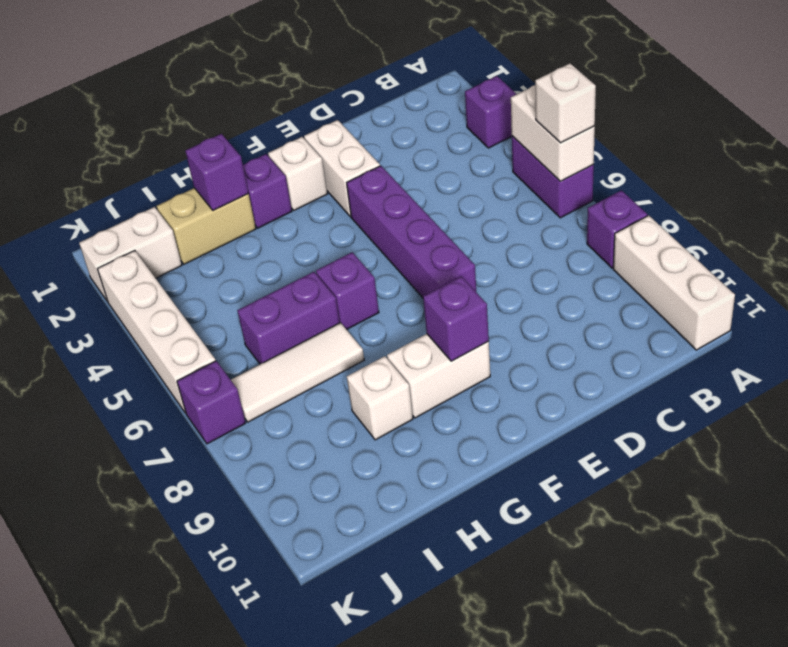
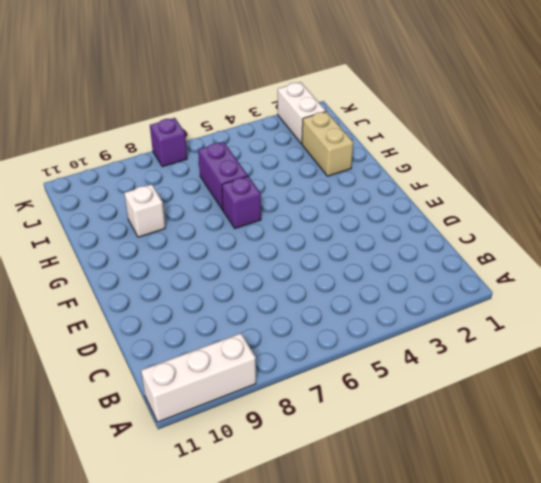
none -> purple 1x1 brick [465,76,516,148]
none -> purple 1x2 brick [512,136,594,218]
none -> purple 1x1 brick [587,190,647,268]

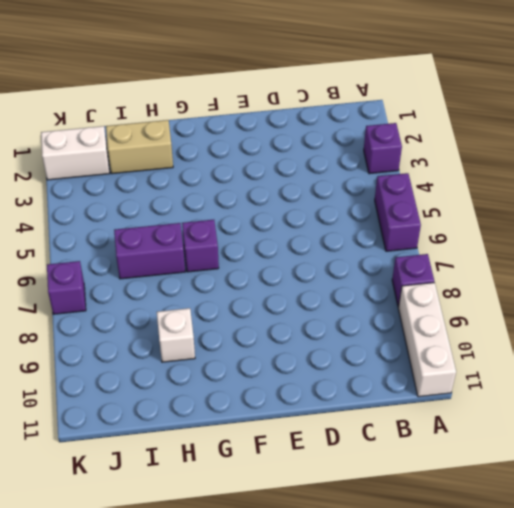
none -> white 1x2 brick [304,120,380,217]
none -> purple 1x4 brick [347,166,476,298]
none -> white 1x1 brick [268,137,327,210]

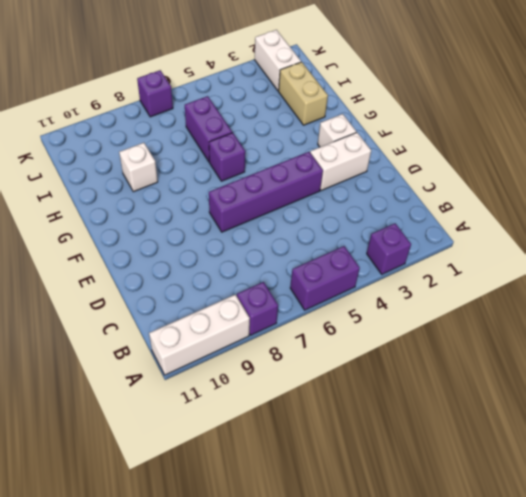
none -> white 1x2 brick [387,334,490,418]
none -> purple 1x1 brick [243,154,292,228]
none -> white 1x3 tile [231,323,364,422]

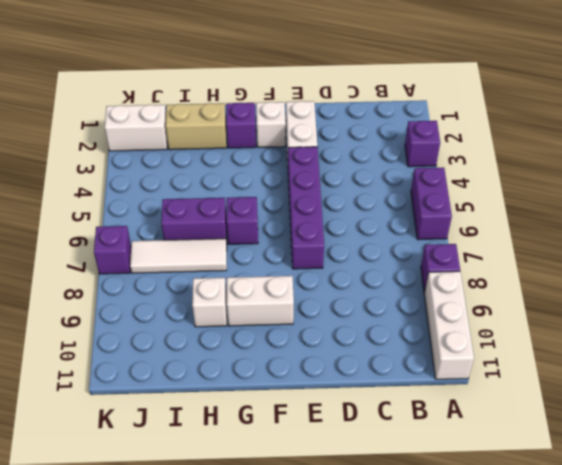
none -> white 1x4 brick [98,251,216,413]
none -> white 1x2 brick [511,85,595,181]
none -> purple 1x1 brick [423,277,489,361]

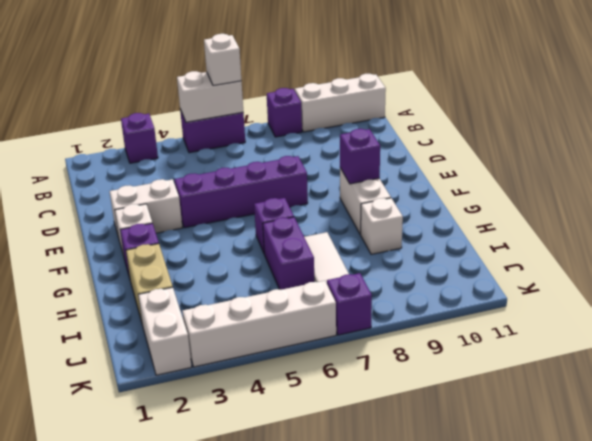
none -> purple 1x1 brick [185,134,249,211]

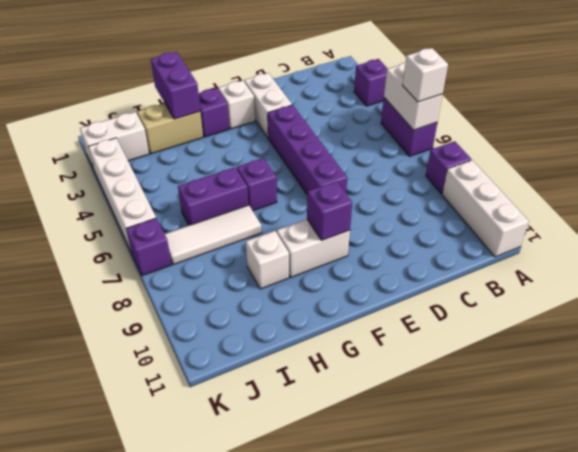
purple 1x2 brick [151,52,200,119] -> purple 1x1 brick [185,134,249,211]

